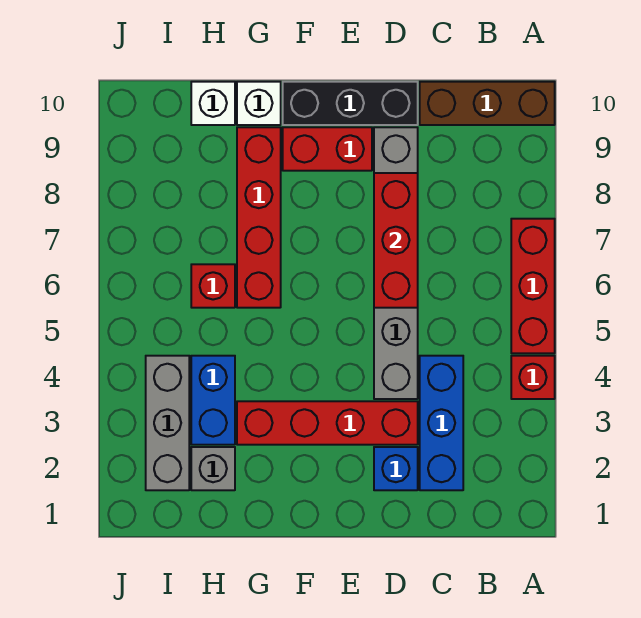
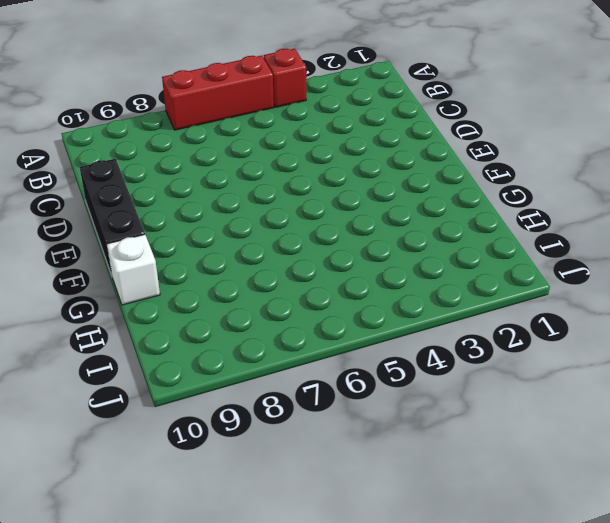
none -> brown 1x3 brick [420,82,555,125]
none -> blue 1x3 brick [420,356,463,490]
none -> blue 1x1 brick [374,447,418,490]

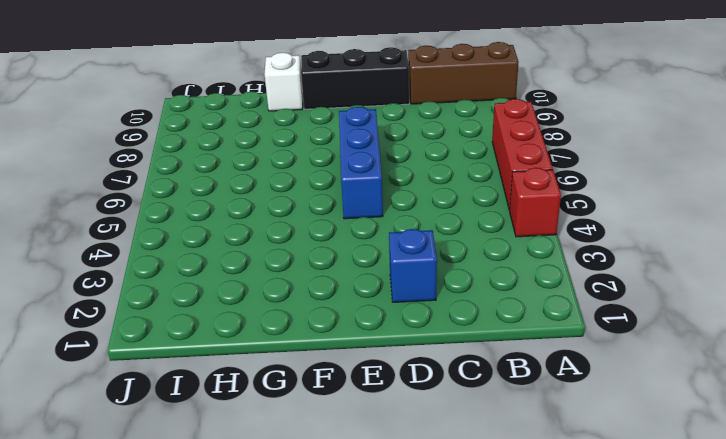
blue 1x3 brick [339,107,383,219] -> blue 1x3 brick moved to [420,356,463,490]
none -> red 1x4 brick [237,401,418,445]
none -> grey 1x6 brick [374,127,418,399]
none -> red 1x2 brick [283,127,372,171]

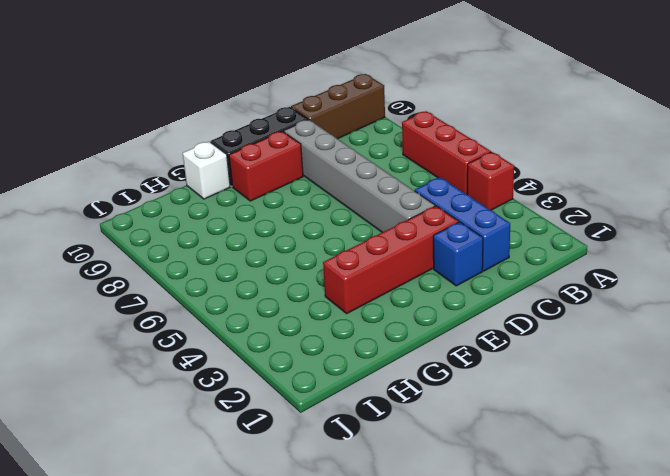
none -> red 1x4 brick [237,127,281,308]
none -> grey 1x1 brick [191,447,235,490]
none -> blue 1x2 brick [191,356,235,445]

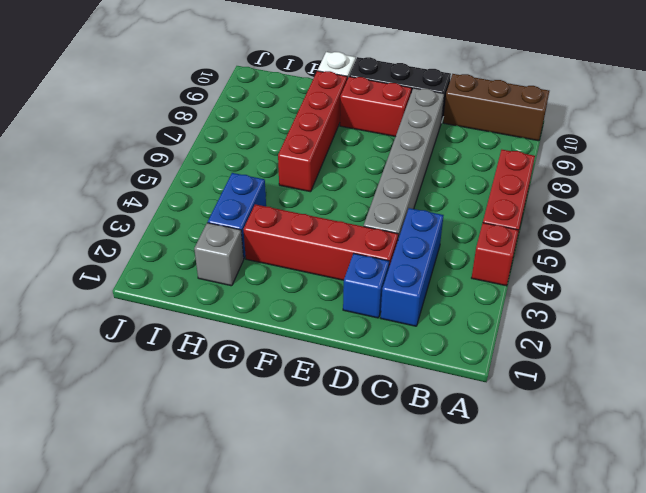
none -> red 1x1 brick [191,264,235,308]
none -> white 1x1 brick [191,82,235,125]
none -> grey 1x3 brick [146,356,189,490]

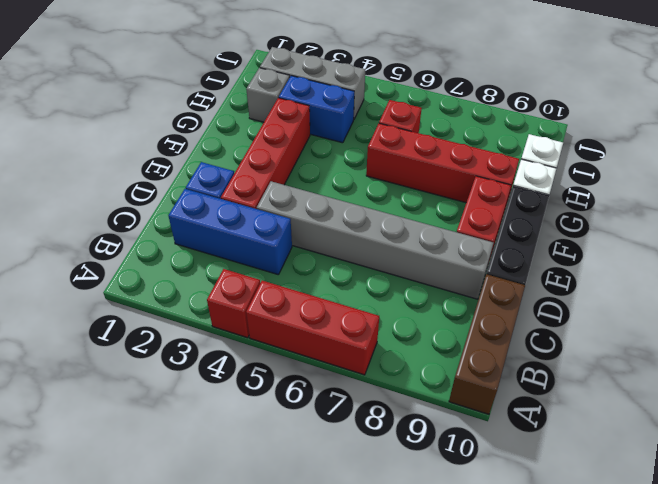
none -> red 1x3 brick [374,173,418,308]

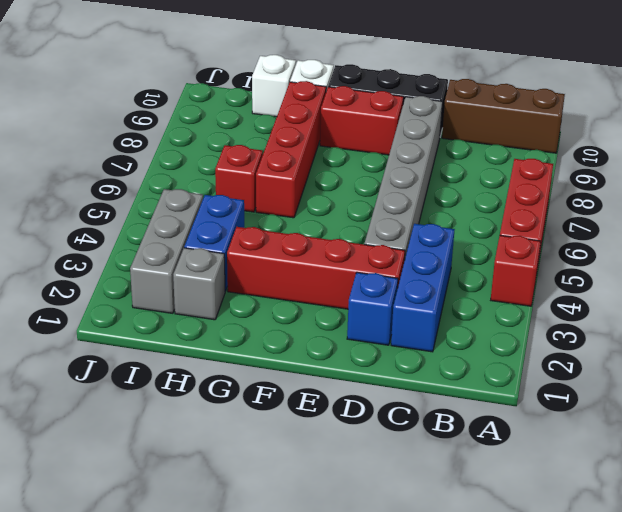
none -> red 1x3 brick [374,173,418,308]

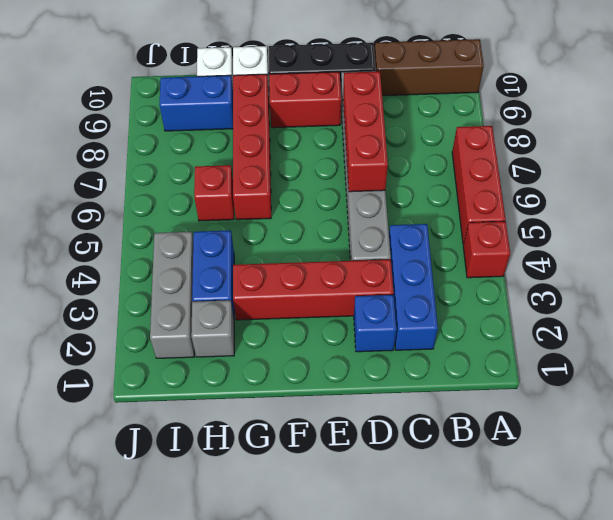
blue 1x2 brick [159,75,233,131] -> none

